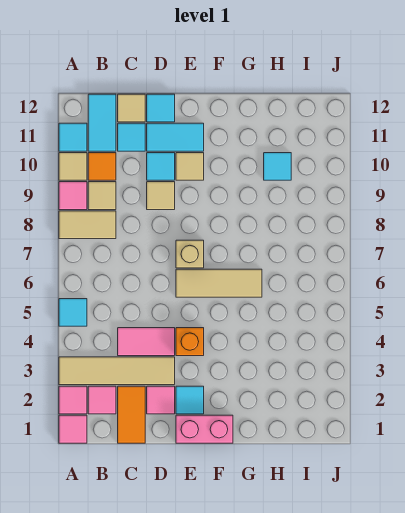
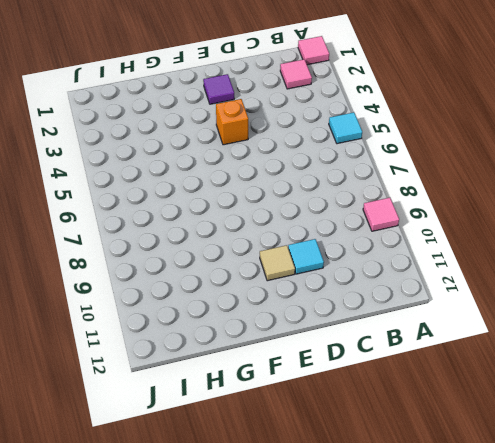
purple 1x1 tile [203,74,234,104] -> cyan 1x1 tile [176,386,204,414]
none -> pink 1x1 tile [59,386,87,414]
none -> tan 1x4 tile [59,357,175,385]
none -> tan 1x2 tile [59,211,116,239]

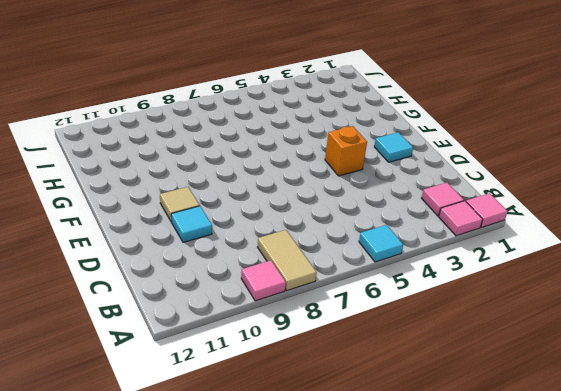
none -> tan 1x4 tile [59,357,175,385]
none -> tan 1x1 tile [59,153,87,180]
none -> cyan 1x1 tile [59,123,87,151]

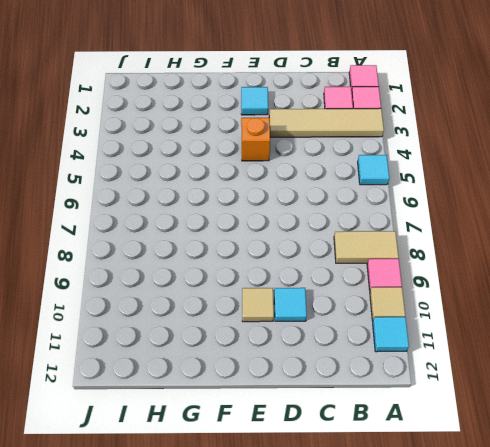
none -> tan 1x1 tile [88,182,116,210]
none -> orange 1x1 tile [88,153,116,180]
none -> cyan 1x2 tile [88,94,116,151]

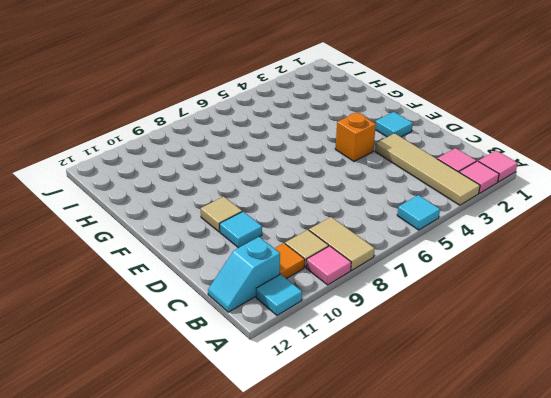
cyan 1x2 slope [208,237,280,312] -> cyan 1x2 tile [88,94,116,151]
none -> tan 1x1 tile [59,153,87,180]
none -> orange 1x2 tile [118,386,145,443]
none -> pink 1x2 tile [118,328,175,356]

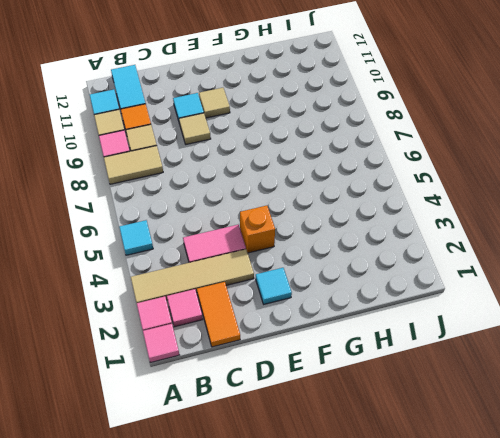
none -> cyan 1x1 tile [118,123,145,151]
none -> tan 1x1 tile [118,94,145,122]
none -> pink 1x1 tile [147,386,175,414]

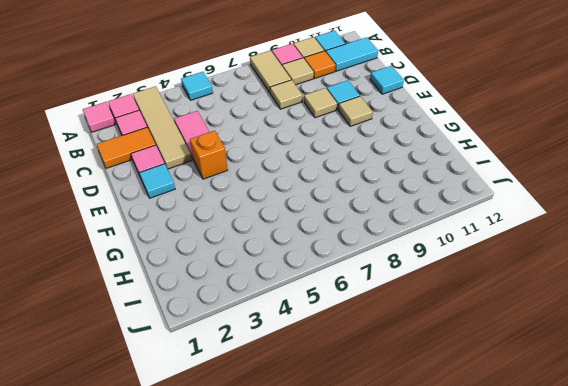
tan 1x1 tile [270,80,302,109] -> tan 1x1 tile moved to [118,94,145,122]
none -> cyan 1x1 tile [118,123,145,151]
none -> cyan 1x2 tile [147,123,204,151]
none -> pink 1x2 brick [176,415,233,443]

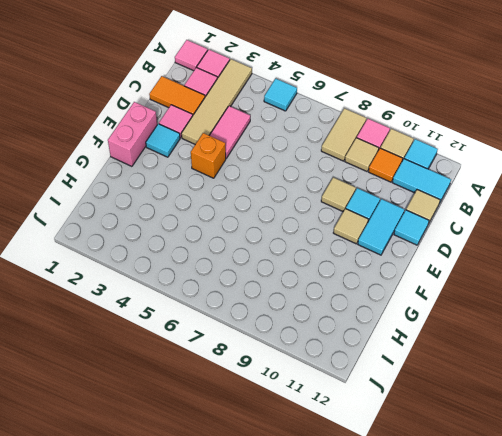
none -> cyan 1x1 tile [118,123,145,151]
none -> tan 1x3 tile [176,269,262,297]
none -> tan 1x1 brick [176,240,204,268]

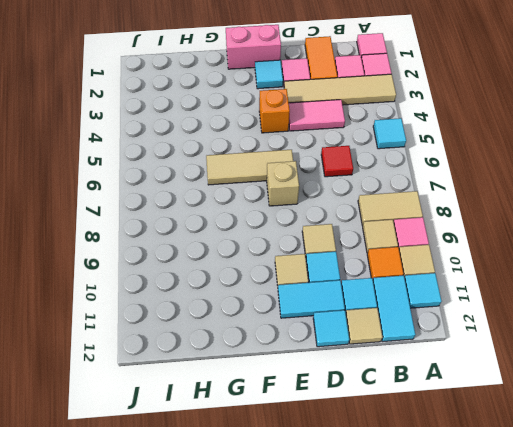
red 1x1 tile [321,146,353,177] -> none
none -> cyan 1x1 tile [264,153,291,180]

